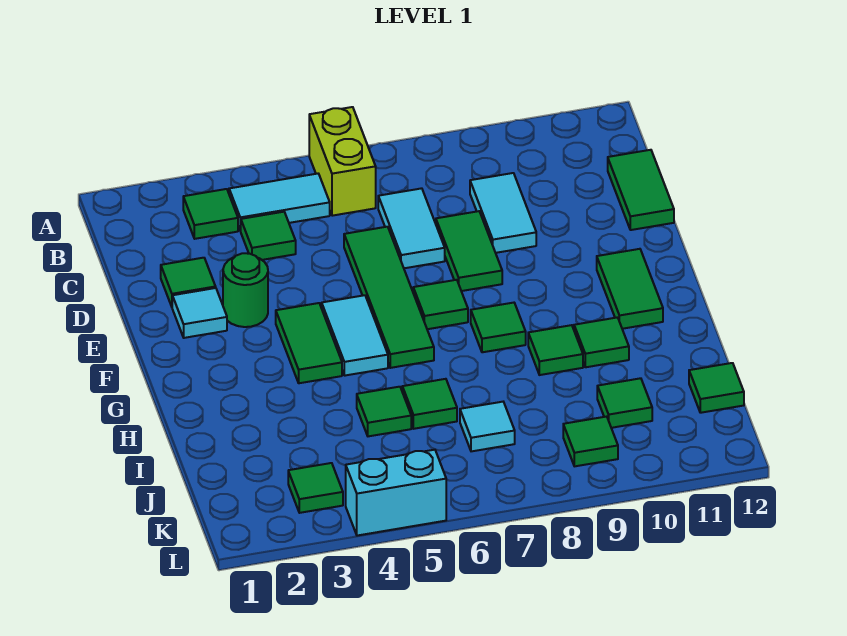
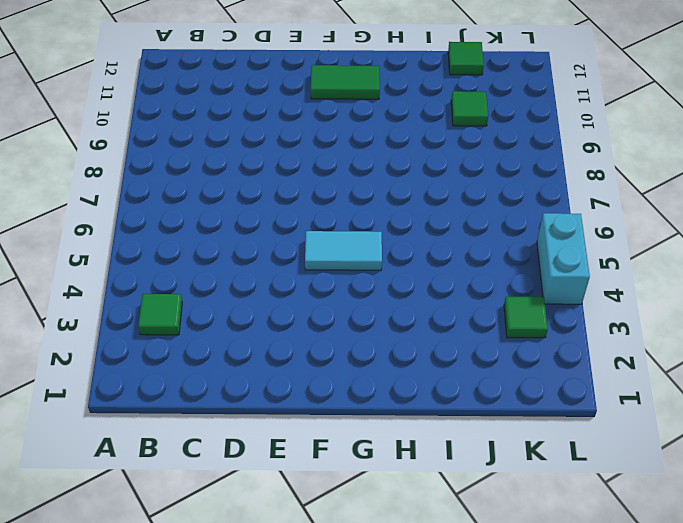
none -> lime 1x2 brick [309,107,376,216]
none -> cyan 1x2 tile [229,174,330,231]
none -> green 1x1 tile [241,212,296,260]

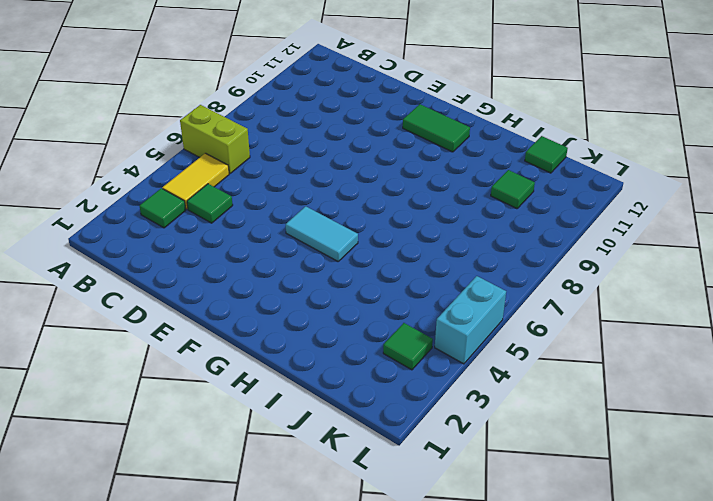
yellow 1x2 tile [162,153,229,209] -> cyan 1x2 tile [229,174,330,231]
none -> cyan 1x2 tile [378,188,445,268]
none -> cyan 1x2 tile [470,173,536,253]
none -> green 1x2 tile [608,150,674,230]

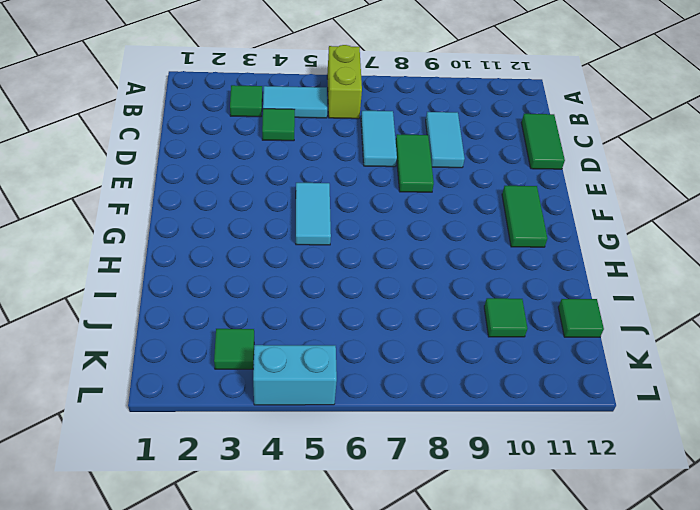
none -> green 1x1 tile [161,258,216,307]
none -> green 1x4 tile [344,227,434,368]
none -> cyan 1x1 tile [172,288,227,338]

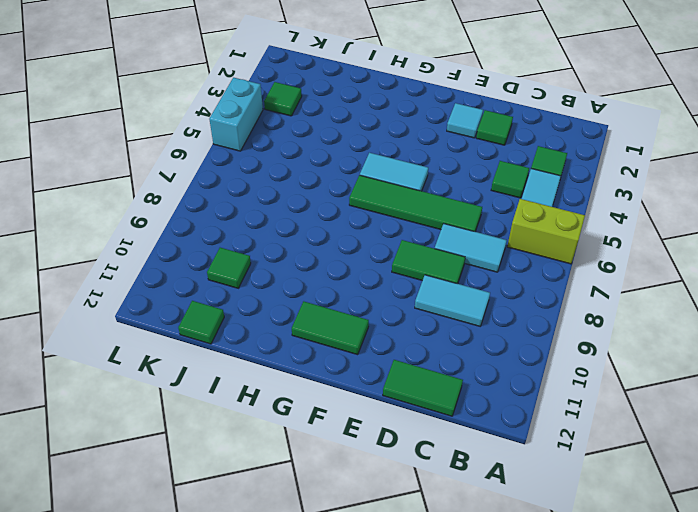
none -> green 1x1 round brick [223,253,268,327]
none -> green 1x2 tile [276,303,342,383]
none -> green 1x1 tile [413,280,468,329]

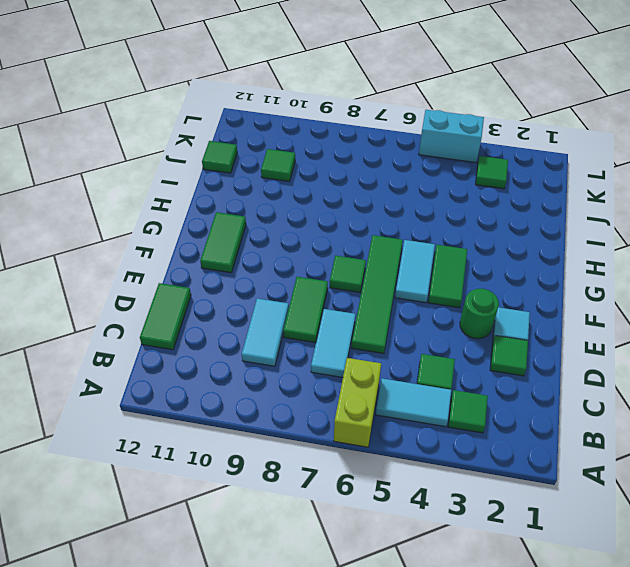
none -> green 1x1 tile [471,303,526,352]
none -> green 1x1 tile [528,325,583,375]
none -> green 1x1 tile [574,317,629,367]

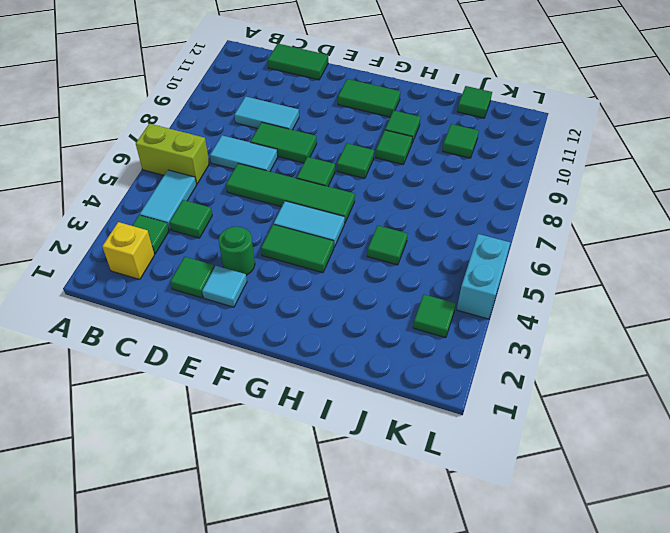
yellow 1x1 brick [102,222,154,280] -> none
none -> green 1x1 tile [402,379,457,429]
none -> cyan 1x1 tile [460,402,515,451]
none -> green 1x1 tile [563,417,618,466]

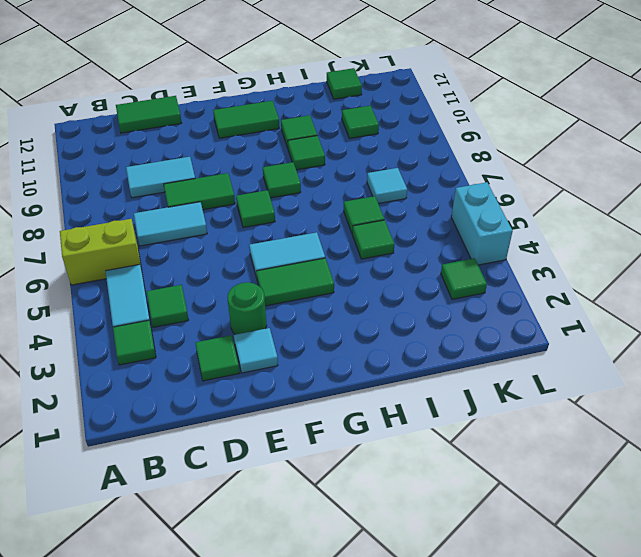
none -> green 1x4 tile [344,227,434,368]
none -> green 1x1 tile [563,417,618,466]

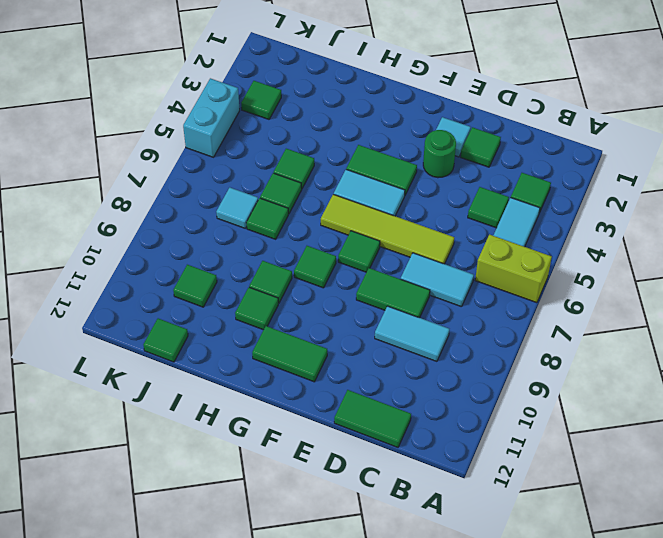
lime 1x4 tile [321,194,454,264] -> green 1x4 tile [344,227,434,368]
green 1x1 tile [246,198,288,239] -> green 1x1 tile moved to [563,417,618,466]

